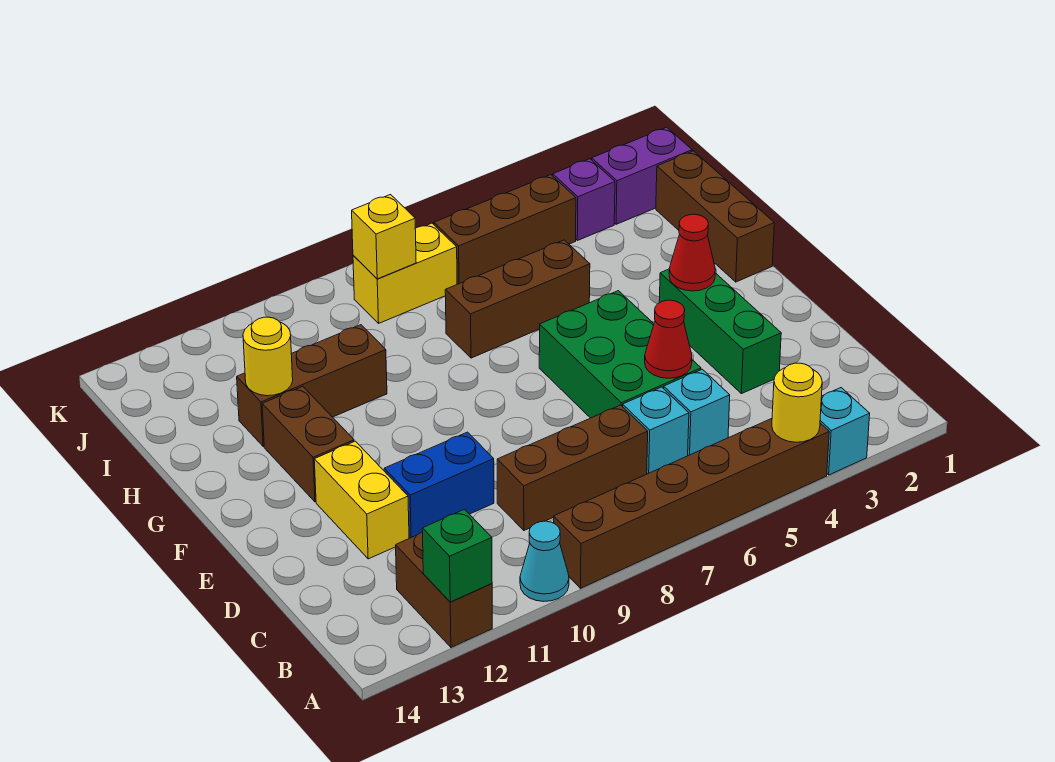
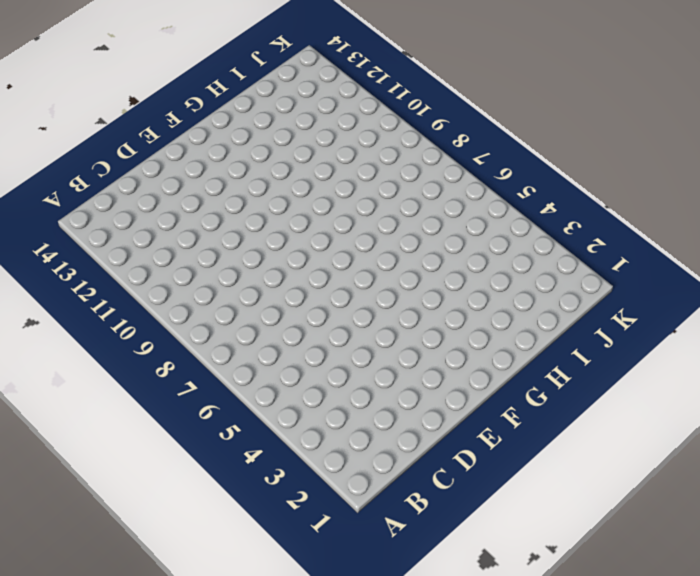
none -> cyan 1x1 brick [820,388,870,475]
none -> brown 1x6 brick [554,419,829,588]
none -> cyan 1x1 cone [520,521,569,601]

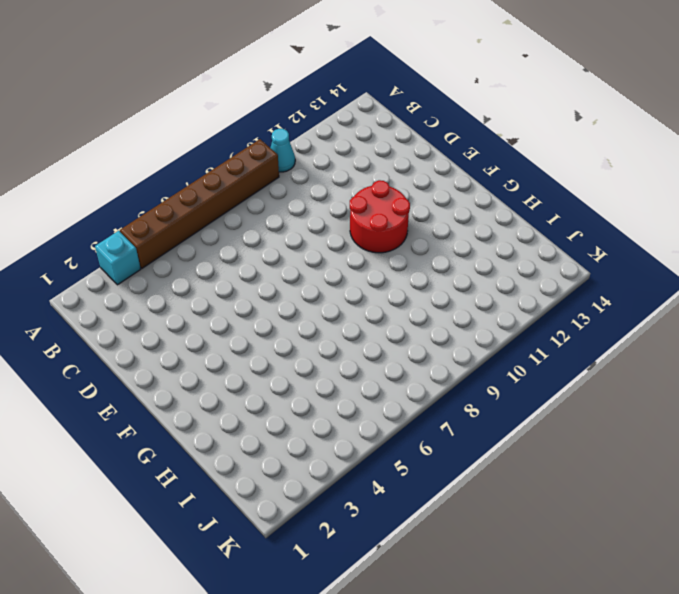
red 2x2 round brick [350,180,410,253] -> none
none -> brown 1x2 brick [396,532,492,647]
none -> cyan 1x1 brick [664,369,730,456]
none -> cyan 1x1 brick [623,387,689,474]

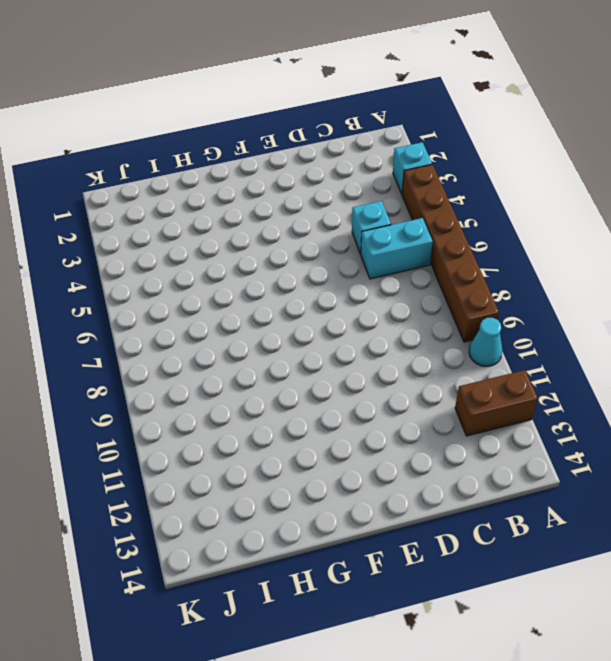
cyan 1x2 brick [361,218,433,279] -> cyan 1x1 brick [623,387,689,474]
none -> brown 1x3 brick [497,405,648,530]
none -> green 1x3 brick [659,269,781,394]
none -> green 2x3 brick [539,291,701,418]

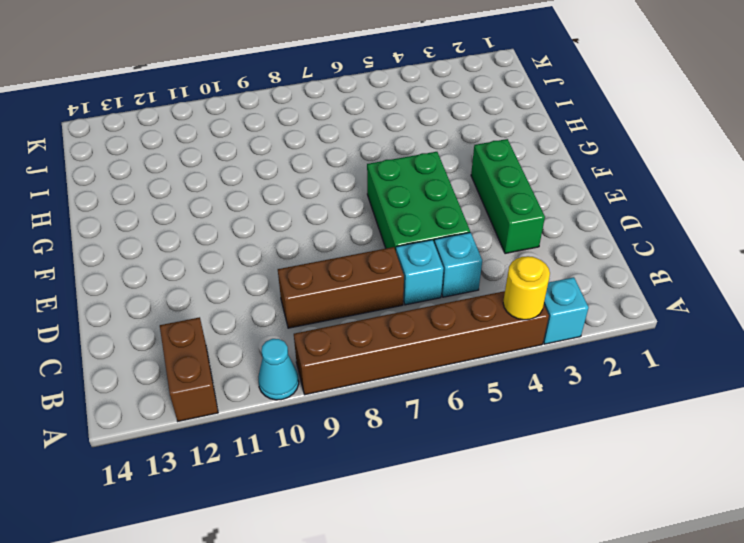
none -> blue 1x2 brick [384,432,494,538]
none -> yellow 1x2 brick [314,441,409,559]
none -> brown 1x2 brick [262,386,354,502]

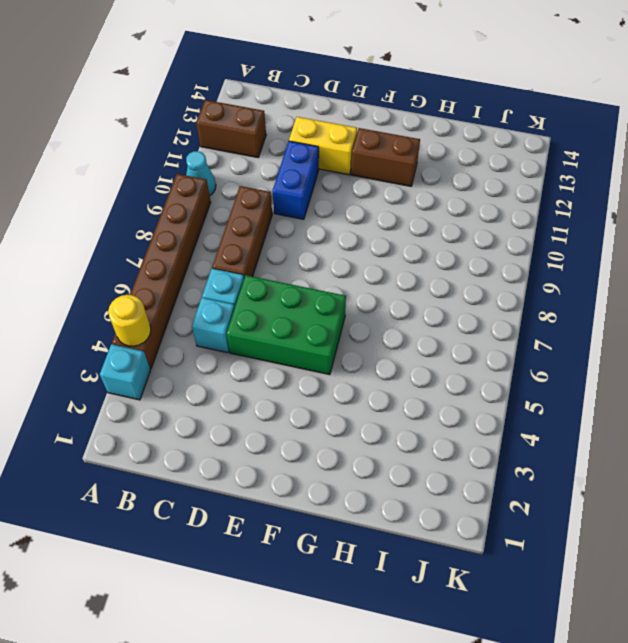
none -> green 1x3 brick [659,269,781,394]
none -> brown 1x3 brick [656,151,774,282]
none -> brown 1x3 brick [445,240,590,358]

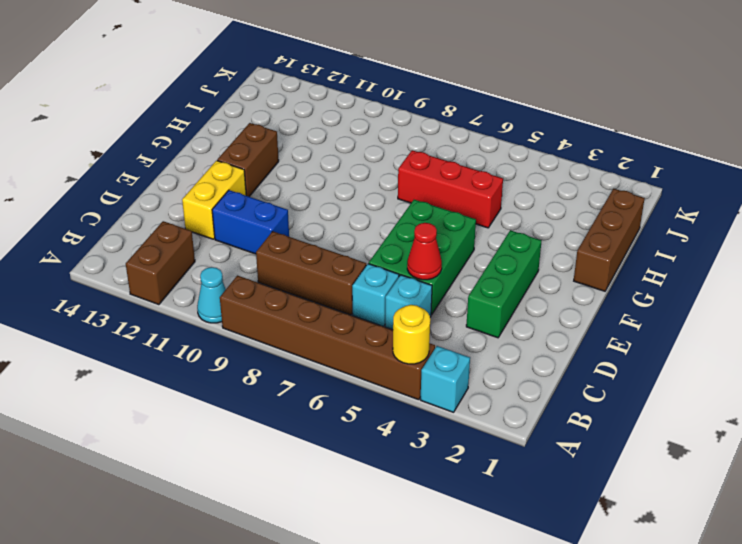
red 1x3 brick [398,150,503,228] -> brown 1x3 brick [445,240,590,358]
none -> brown 1x3 brick [237,325,387,446]
none -> purple 1x2 brick [592,127,692,224]
none -> purple 1x1 brick [553,159,615,241]

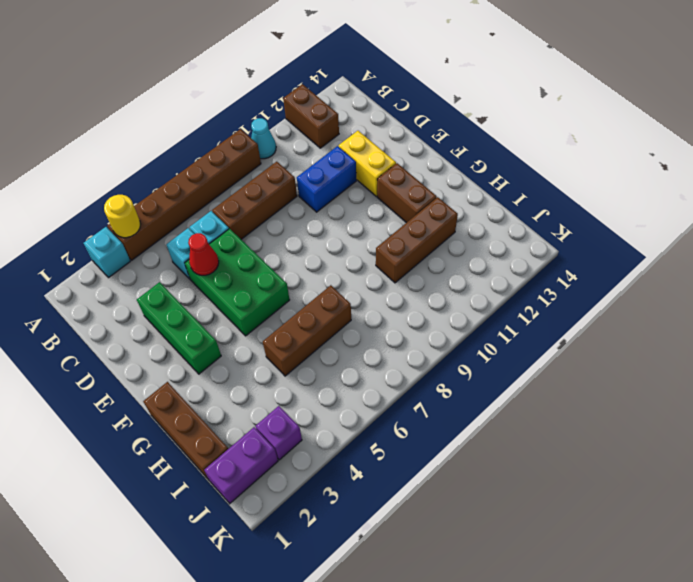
none -> brown 1x3 brick [434,175,576,284]
none -> yellow 1x2 brick [353,223,457,323]
none -> green 1x1 brick [422,509,492,602]

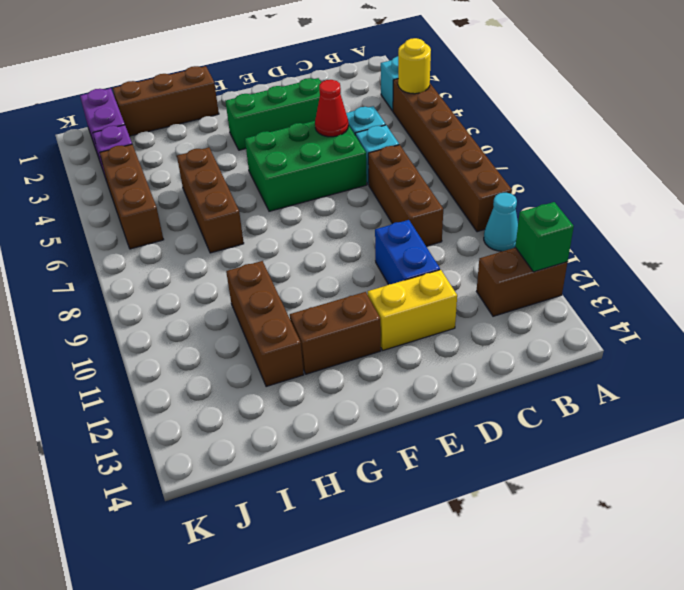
none -> yellow 1x2 brick [353,223,457,323]
none -> red 1x1 cone [669,214,716,291]
none -> yellow 1x1 round brick [243,317,293,396]

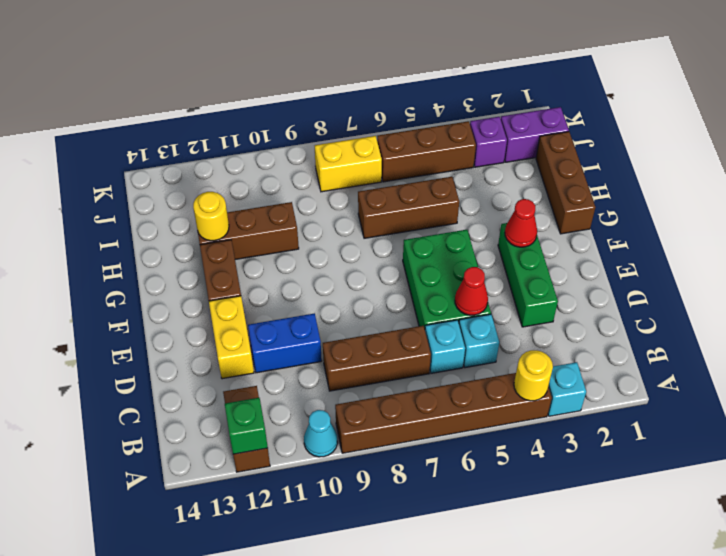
none -> yellow 1x1 brick [352,195,416,279]

